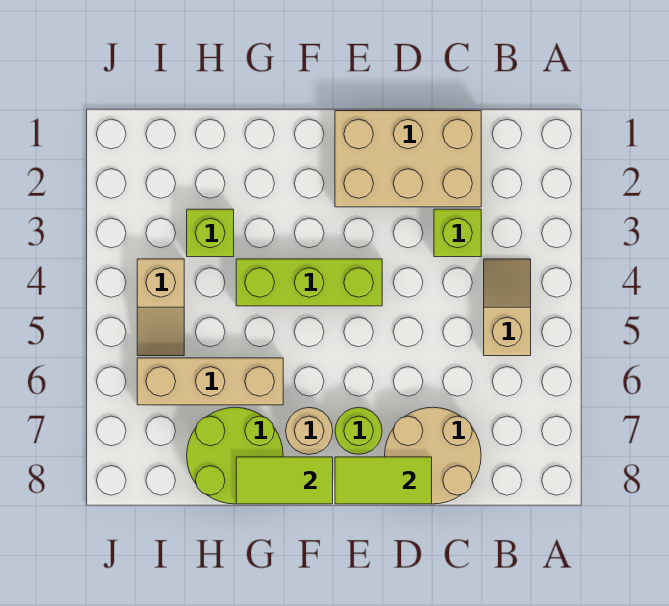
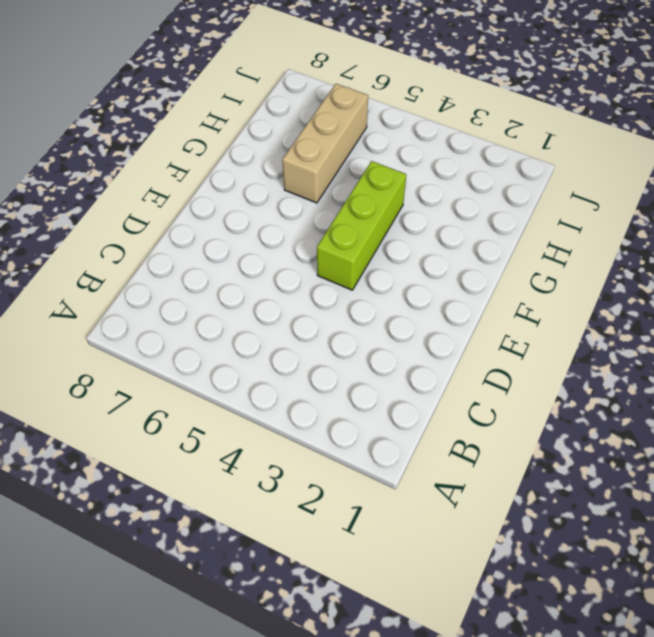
none -> tan 1x2 slope [484,259,531,356]
none -> tan 2x3 brick [335,111,481,207]
none -> lime 1x1 brick [434,209,481,257]

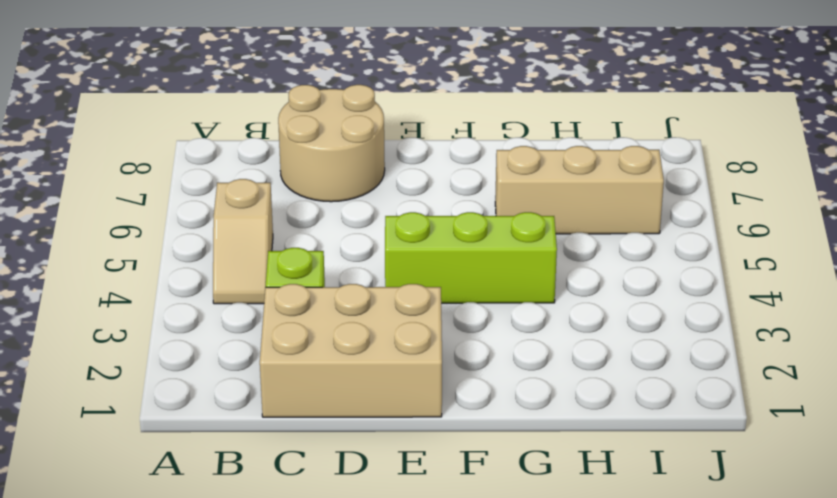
none -> lime 1x1 round brick [335,407,382,454]
none -> tan 1x1 round brick [286,407,333,454]
none -> lime 2x2 round brick [187,407,283,504]

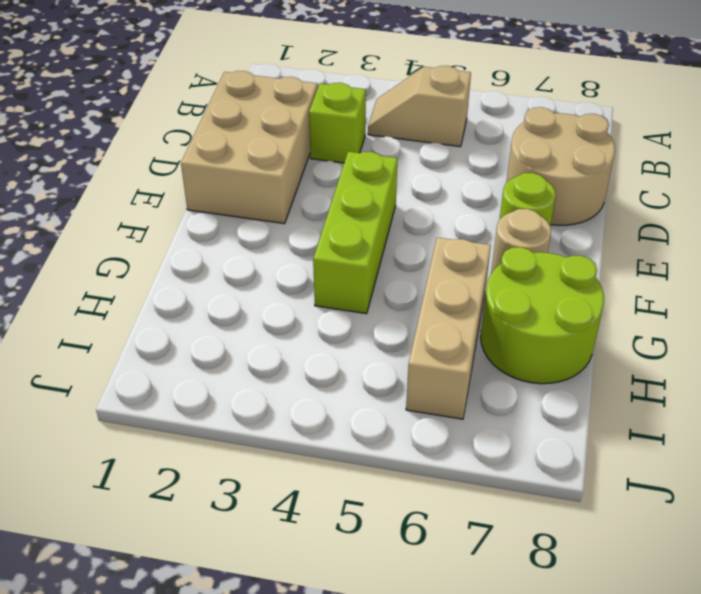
none -> lime 1x1 brick [187,209,234,257]
none -> tan 1x2 slope [137,259,184,356]
none -> lime 1x2 tile [335,457,432,504]

